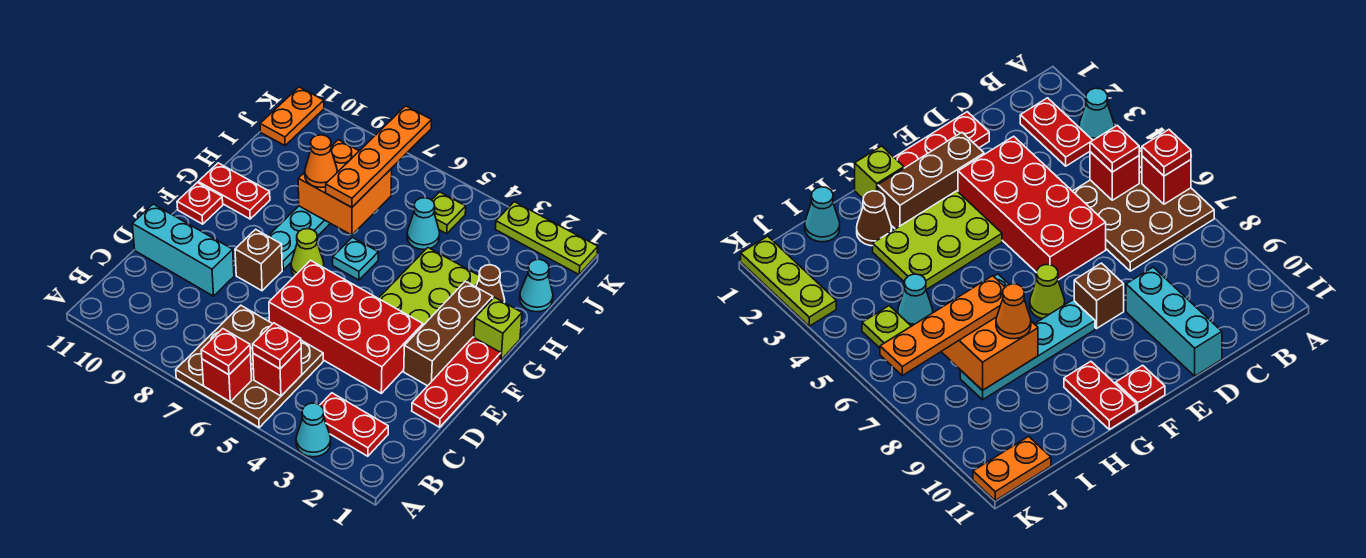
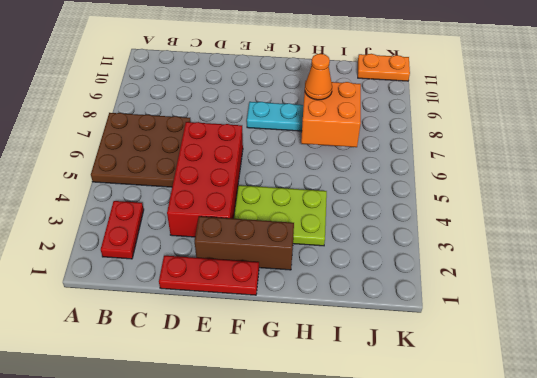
none -> cyan 1x1 cone [296,403,331,457]
none -> cyan 1x3 brick [132,204,234,296]
none -> brown 1x1 brick [235,229,282,291]

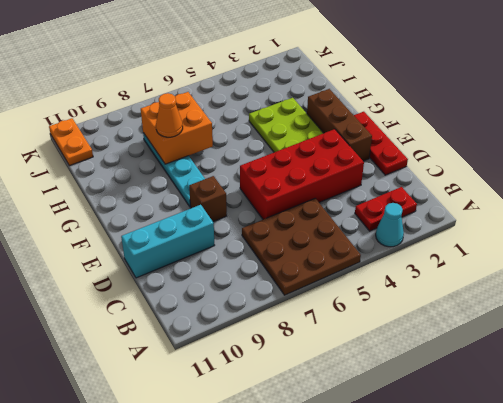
none -> lime 1x1 cone [291,229,324,276]
none -> red 1x1 plate [177,183,223,224]
none -> lime 1x1 brick [474,297,522,360]

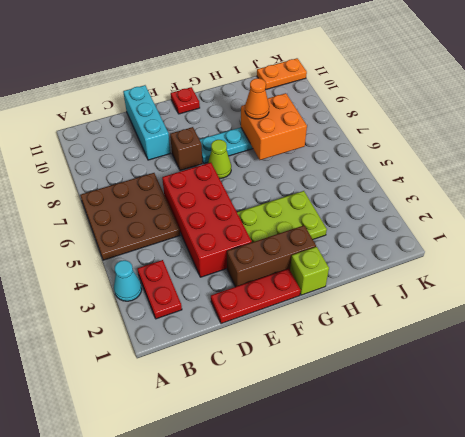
none -> cyan 1x1 plate [333,237,378,280]
none -> red 1x2 plate [198,163,270,219]
none -> brown 1x1 cone [476,265,505,302]

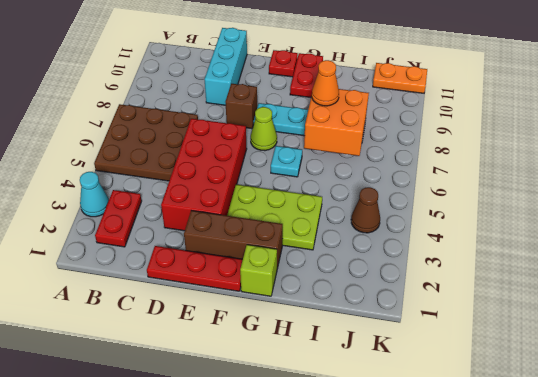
brown 1x1 cone [351,187,380,233] -> brown 1x1 cone moved to [476,265,505,302]
none -> cyan 1x1 cone [520,259,553,312]
none -> cyan 1x1 cone [407,198,440,249]
none -> lime 1x1 plate [432,192,466,234]

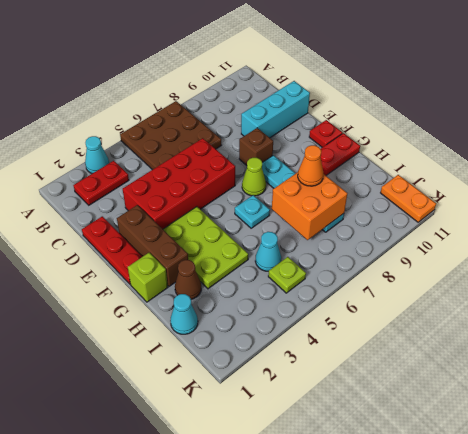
none -> lime 1x3 plate [495,202,598,274]
none -> red 1x1 brick [202,354,252,402]
none -> red 1x1 brick [253,348,302,396]

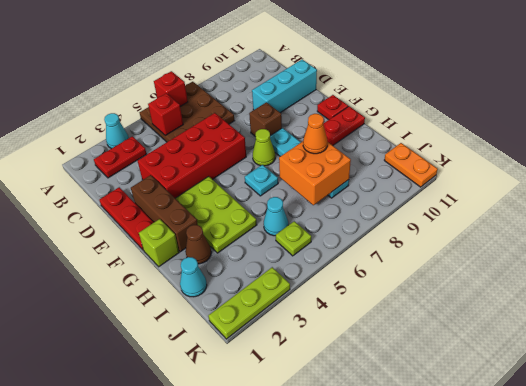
none -> red 1x1 plate [201,329,250,375]
none -> red 1x1 plate [253,323,301,369]
none -> orange 1x4 plate [326,106,432,207]

